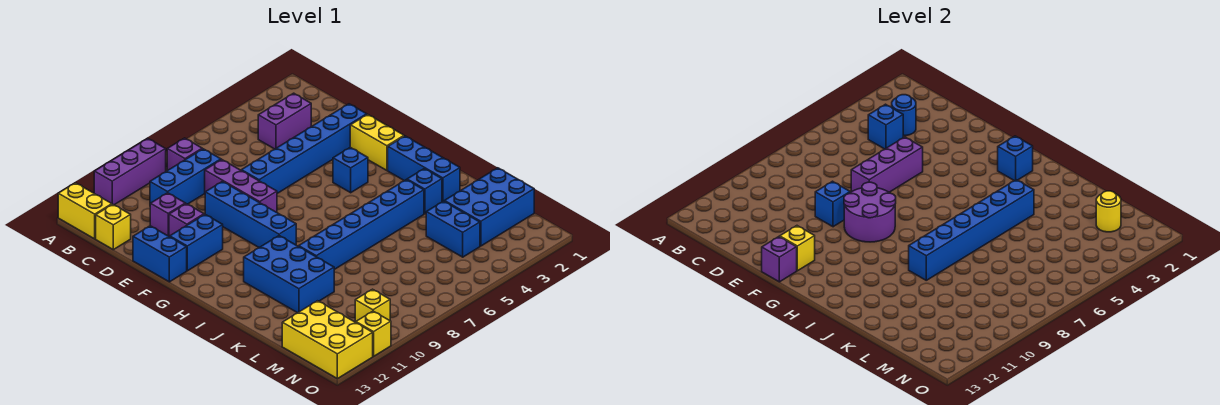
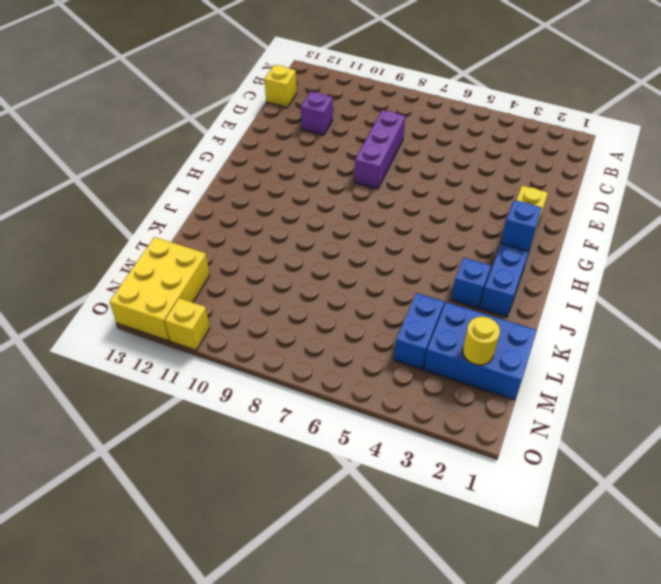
none -> purple 1x3 brick [94,138,166,205]
none -> yellow 1x2 brick [58,183,112,239]
none -> purple 1x1 brick [167,138,202,171]
none -> purple 1x2 brick [258,93,311,149]

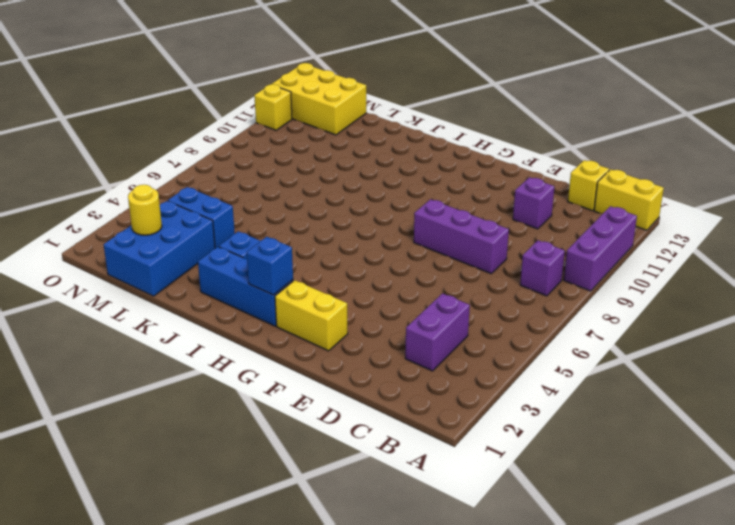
none -> blue 1x3 brick [150,149,221,204]
none -> blue 1x6 brick [241,104,367,193]
none -> blue 1x4 brick [205,181,296,247]
none -> purple 1x1 brick [169,204,204,237]

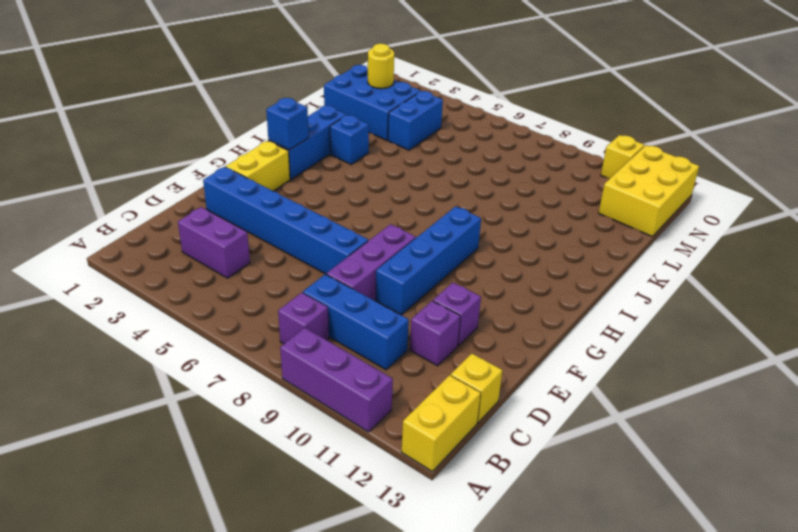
none -> blue 1x2 brick [133,226,187,282]
none -> blue 1x2 brick [170,215,223,271]
none -> blue 1x1 brick [333,147,368,193]
none -> blue 2x3 brick [244,236,334,313]

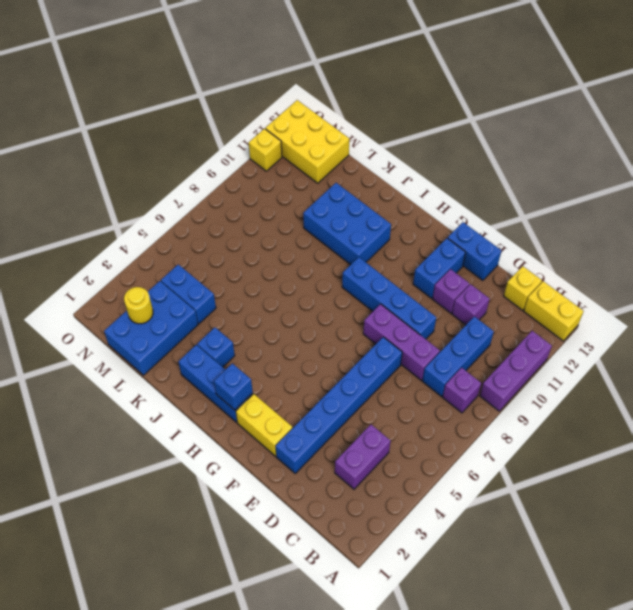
none -> blue 1x1 brick [333,147,368,193]
none -> blue 1x6 brick [299,180,424,270]
none -> yellow 1x1 brick [355,289,390,322]
none -> blue 1x1 round brick [892,95,916,136]

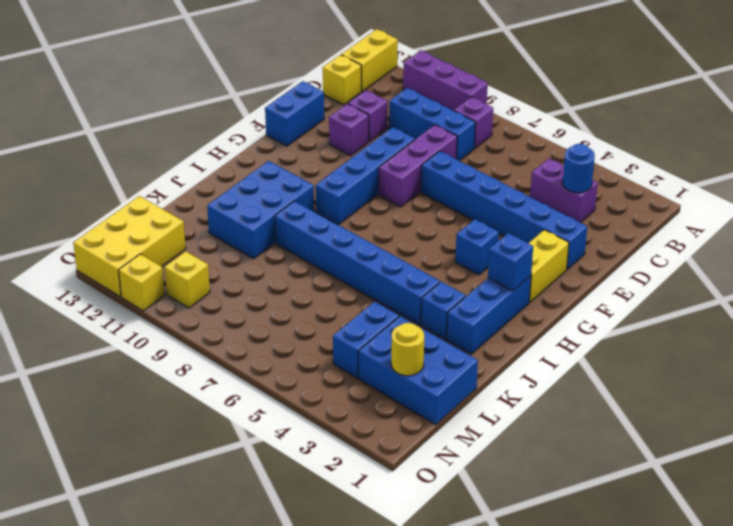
none -> blue 1x2 brick [170,215,223,271]
none -> blue 1x1 brick [868,104,903,149]
none -> purple 1x3 brick [851,137,923,192]
none -> blue 1x1 brick [815,181,850,227]

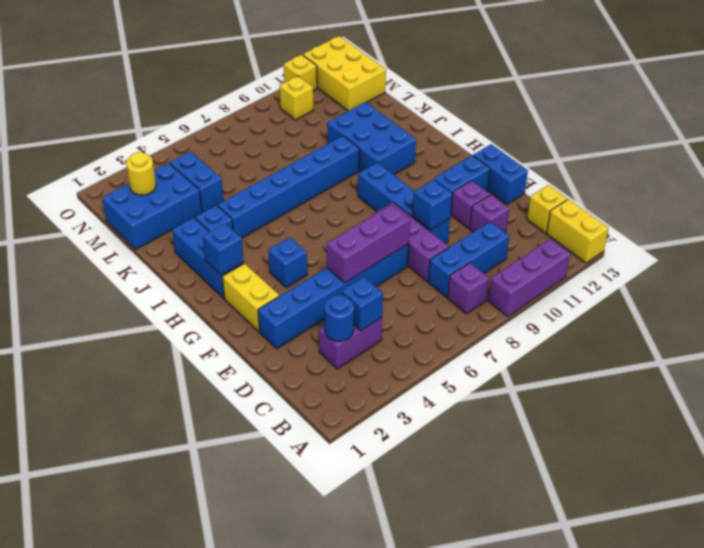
none -> purple 2x2 round brick [844,182,896,242]
none -> yellow 1x1 brick [780,226,815,271]
none -> purple 1x1 brick [762,237,797,282]
none -> blue 1x6 brick [909,180,1034,280]

